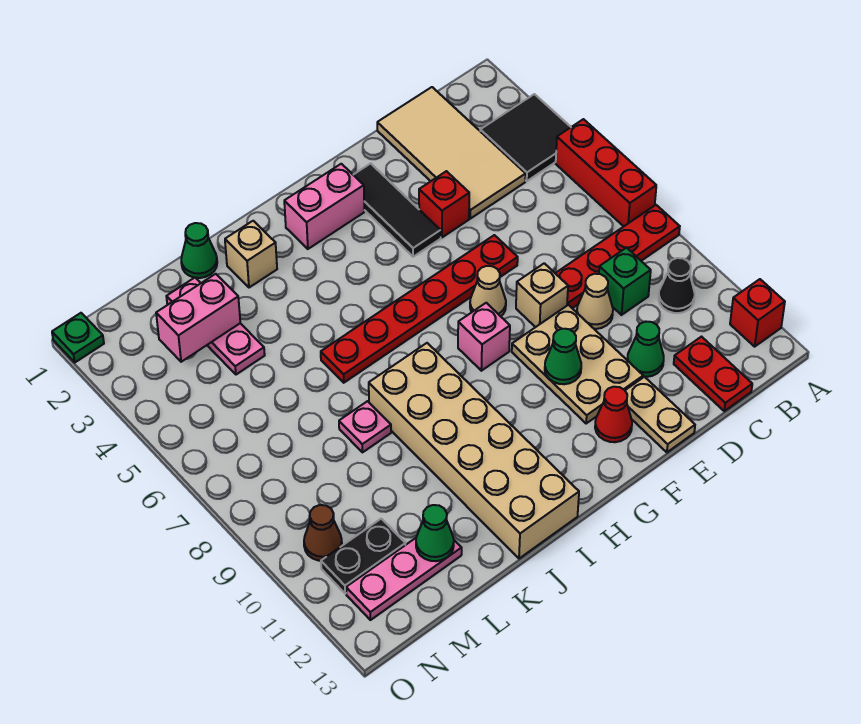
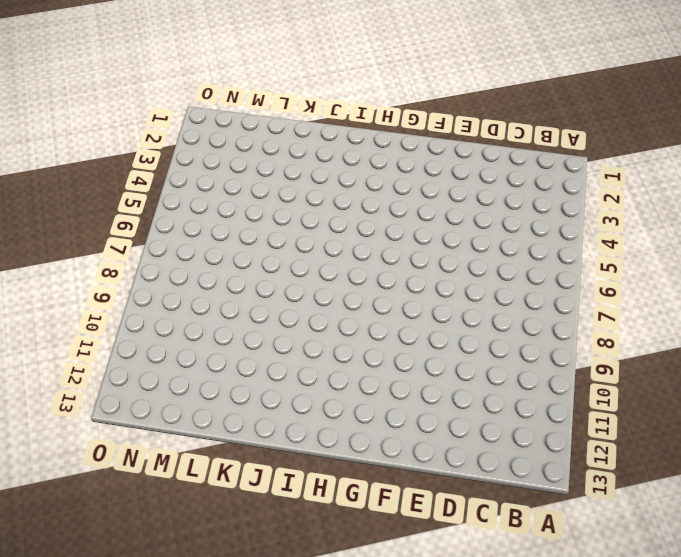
none -> black 2x2 tile [480,94,571,181]
none -> red 1x3 brick [556,119,656,226]
none -> red 1x4 plate [555,205,680,308]
none -> red 1x1 brick [730,279,785,347]

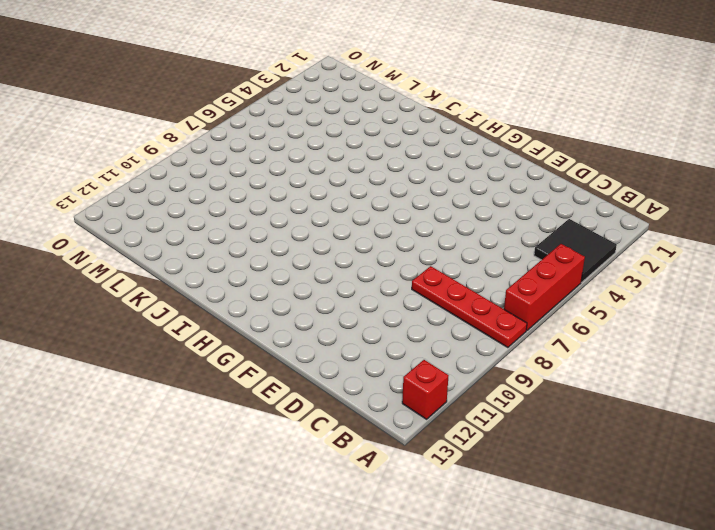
none -> black 1x1 cone [659,258,695,313]
none -> tan 2x4 tile [377,87,526,219]
none -> green 1x1 brick [599,248,651,315]
none -> red 1x2 plate [674,337,752,411]

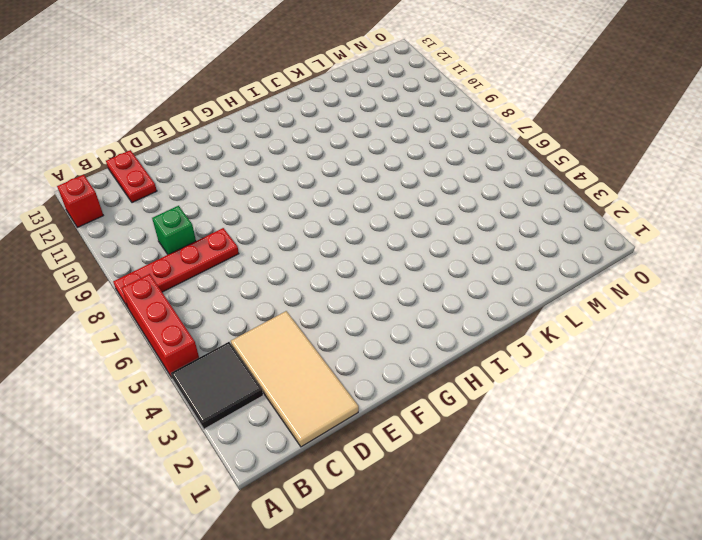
none -> black 1x1 cone [659,258,695,313]
none -> tan 1x1 cone [577,274,613,329]
none -> green 1x1 cone [627,322,664,377]
none -> red 1x1 brick [419,171,469,237]

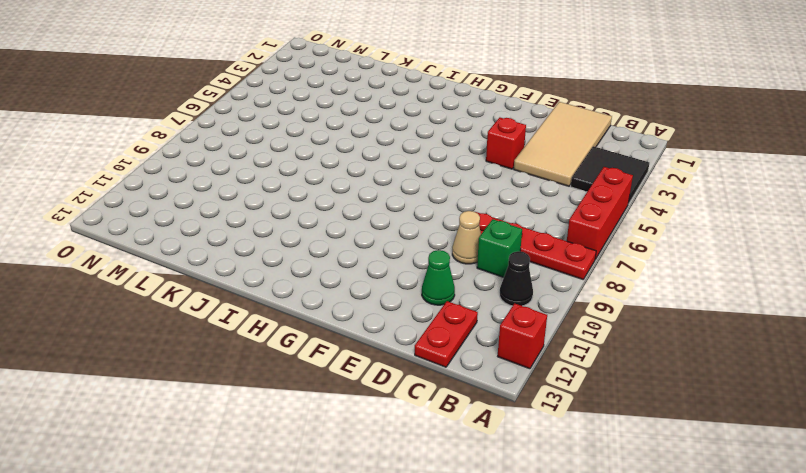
none -> red 1x6 plate [321,235,518,383]
none -> tan 1x1 brick [516,263,568,327]
none -> tan 2x3 plate [512,305,643,424]
none -> tan 1x2 plate [625,377,695,452]

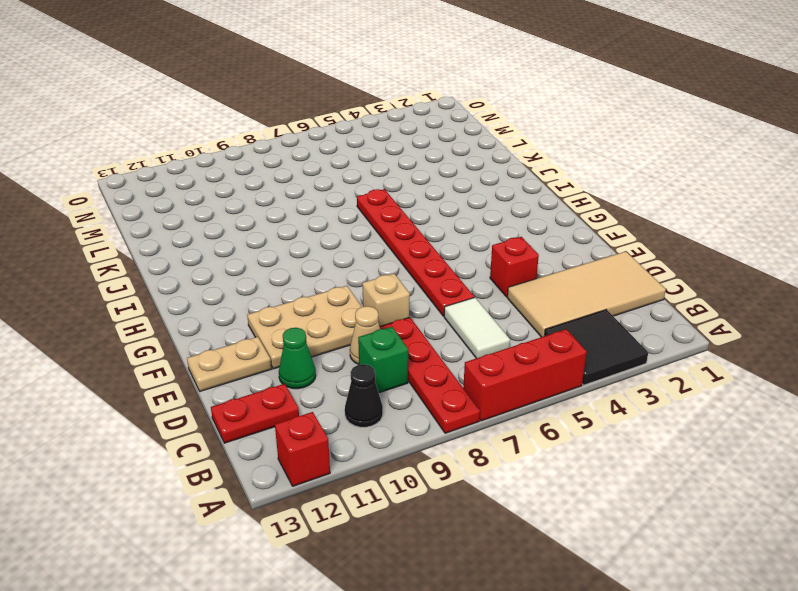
white 1x2 tile [444,297,510,358] -> none
none -> black 1x3 tile [354,163,441,257]
none -> tan 1x1 cone [470,266,506,316]
none -> red 1x1 cone [595,387,632,442]
none -> pink 1x2 brick [284,164,364,249]

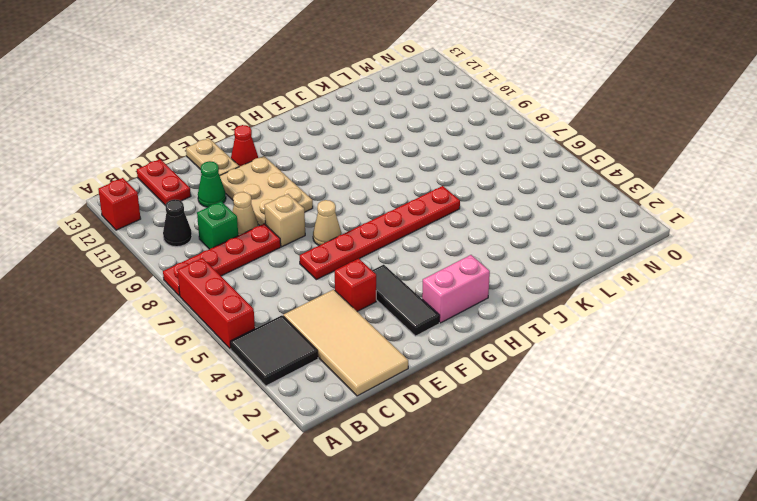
none -> pink 1x1 brick [458,303,510,371]
none -> tan 2x6 brick [369,343,579,559]
none -> tan 1x1 brick [225,221,277,288]
none -> green 1x1 cone [181,223,217,278]

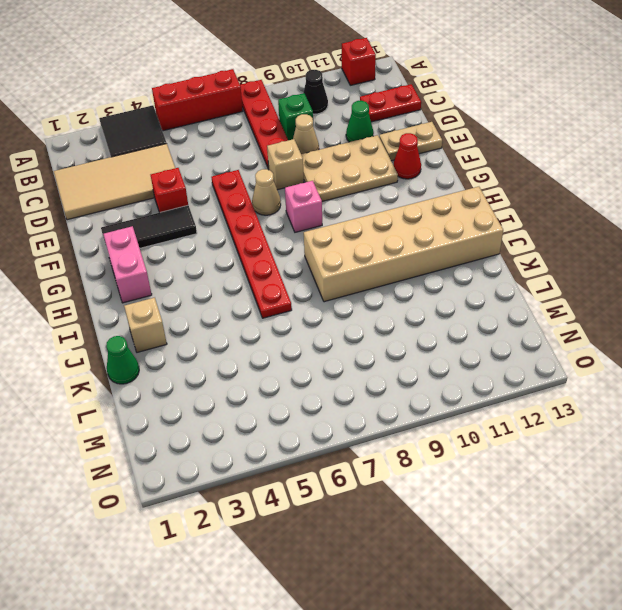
none -> pink 1x1 plate [339,401,391,452]
none -> pink 1x3 plate [166,278,265,375]
none -> pink 1x3 plate [346,538,462,620]
none -> black 1x2 plate [321,519,405,593]

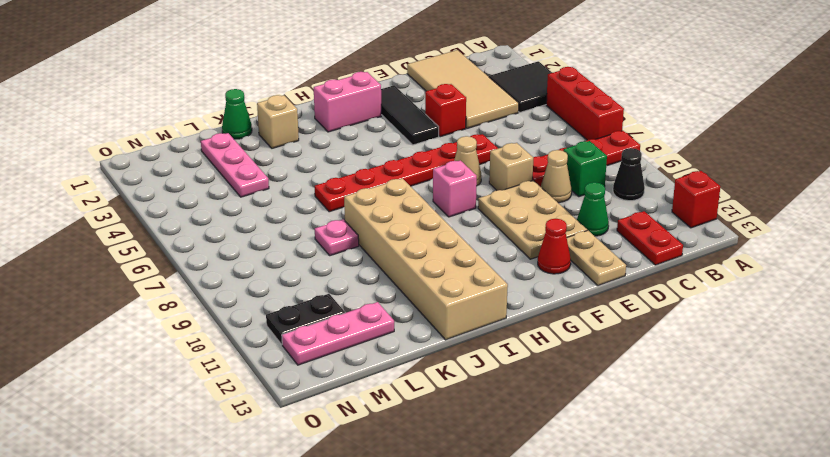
none -> brown 1x1 cone [304,505,342,561]
none -> green 1x1 plate [52,313,104,362]
none -> green 1x1 cone [545,329,581,384]
none -> pink 1x2 brick [156,274,240,362]

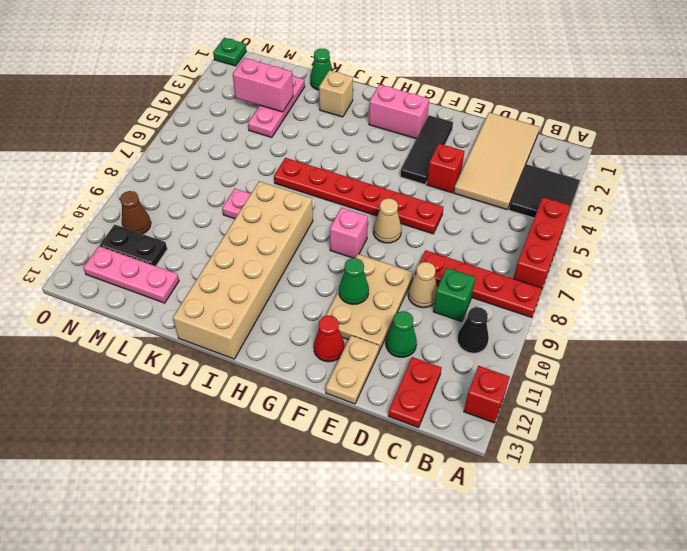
none -> tan 1x1 brick [516,263,568,327]
none -> green 1x1 cone [416,505,454,561]

